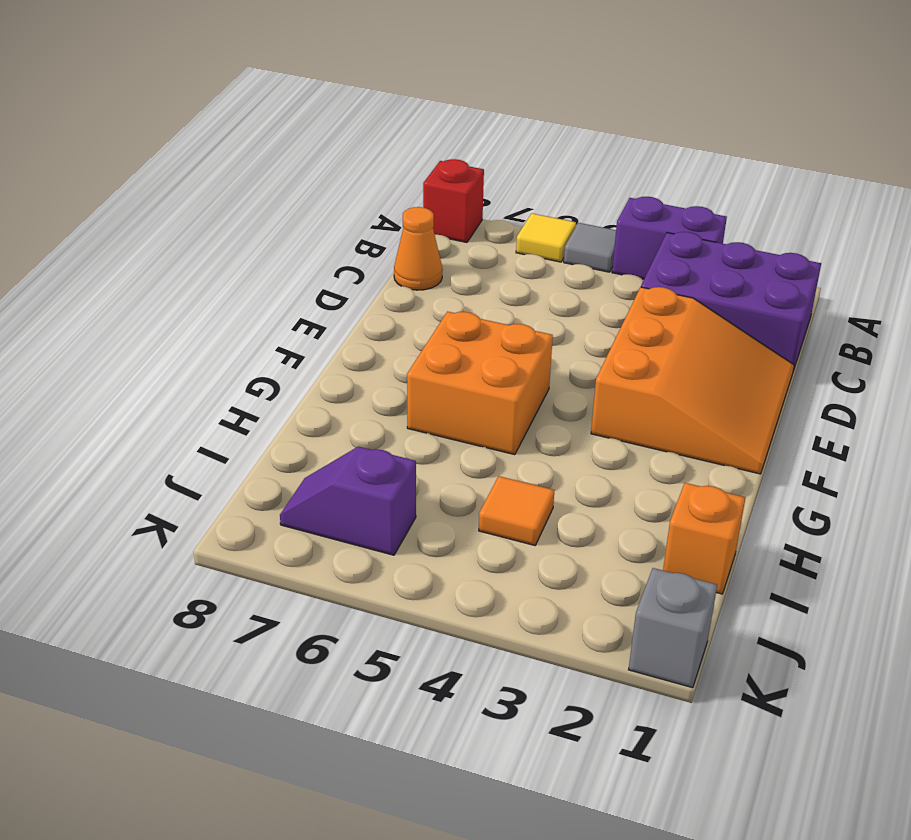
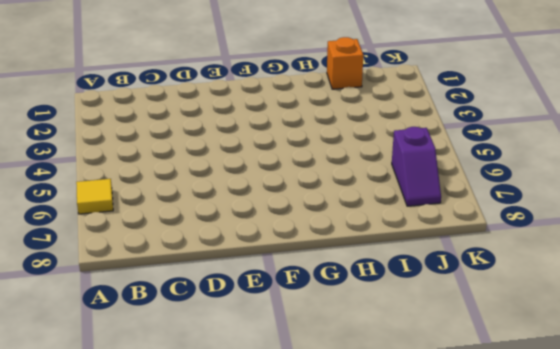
none -> purple 1x2 brick [612,197,727,279]
none -> grey 1x1 tile [564,223,616,272]
none -> red 1x1 brick [423,159,484,243]

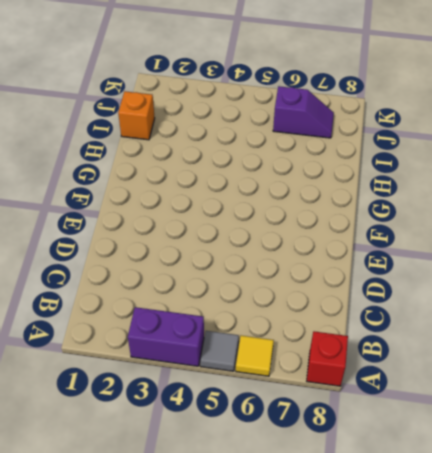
none -> purple 2x3 brick [641,232,821,371]
none -> orange 1x1 cone [394,207,443,290]
none -> orange 3x3 slope [591,287,794,474]

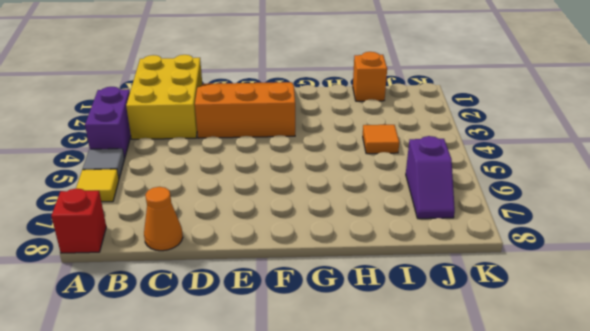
yellow 2x3 brick [126,55,202,139] -> purple 2x3 brick [641,232,821,371]
none -> orange 2x2 brick [407,312,553,455]
none -> grey 1x1 brick [629,568,717,688]

